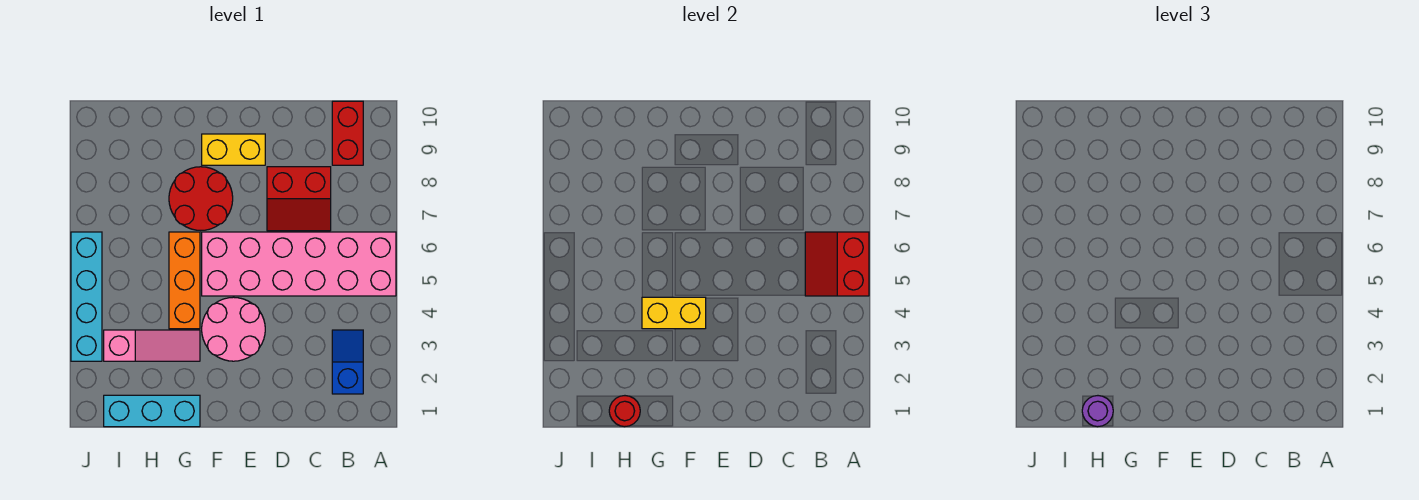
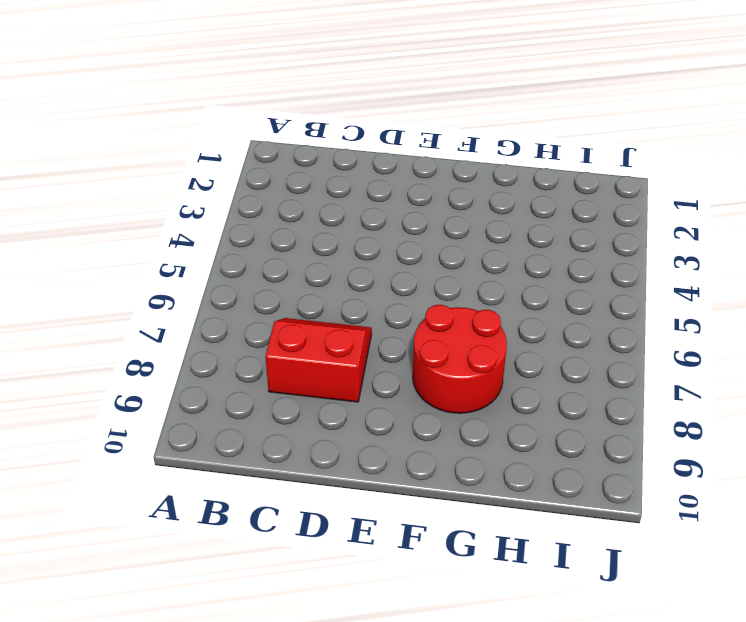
none -> pink 2x6 brick [202,232,396,296]
none -> blue 1x2 slope [332,330,363,394]
none -> red 1x2 brick [332,101,363,165]

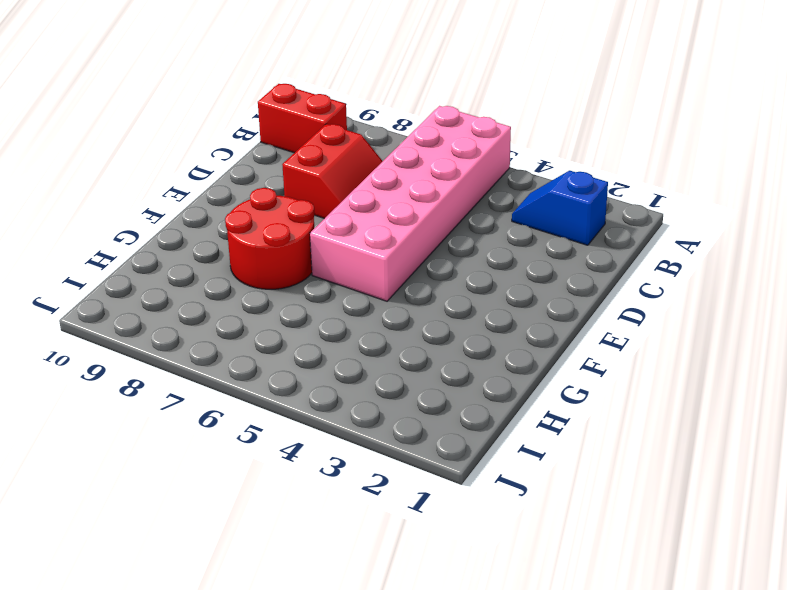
none -> pink 2x2 round brick [202,297,265,361]
none -> yellow 1x2 brick [202,134,265,165]
none -> cyan 1x3 brick [104,395,200,427]

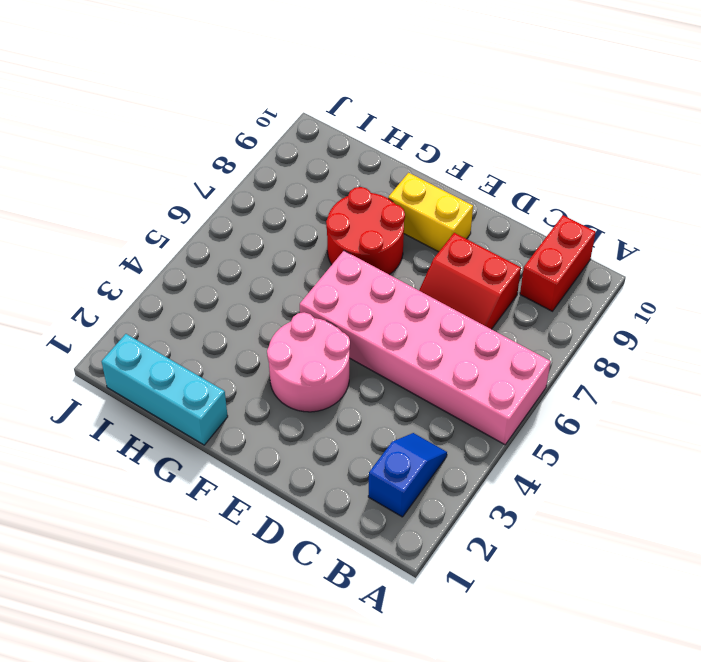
none -> pink 1x3 slope [104,330,200,361]
none -> orange 1x3 brick [169,232,200,329]
none -> cyan 1x4 brick [71,232,102,361]

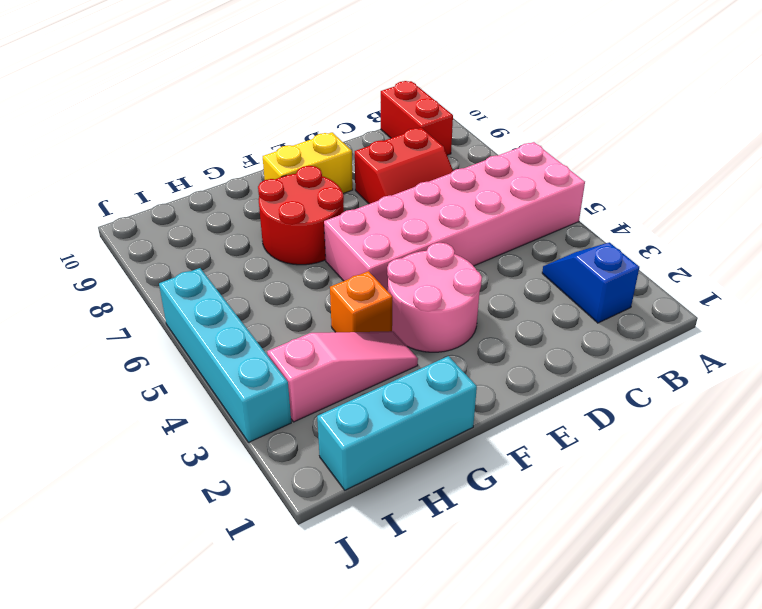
orange 1x1 brick [330,271,392,332] -> orange 1x3 brick [169,232,200,329]
none -> red 2x2 slope [805,232,869,296]
none -> yellow 1x2 brick [642,297,706,329]
none -> red 1x1 round brick [609,396,640,427]

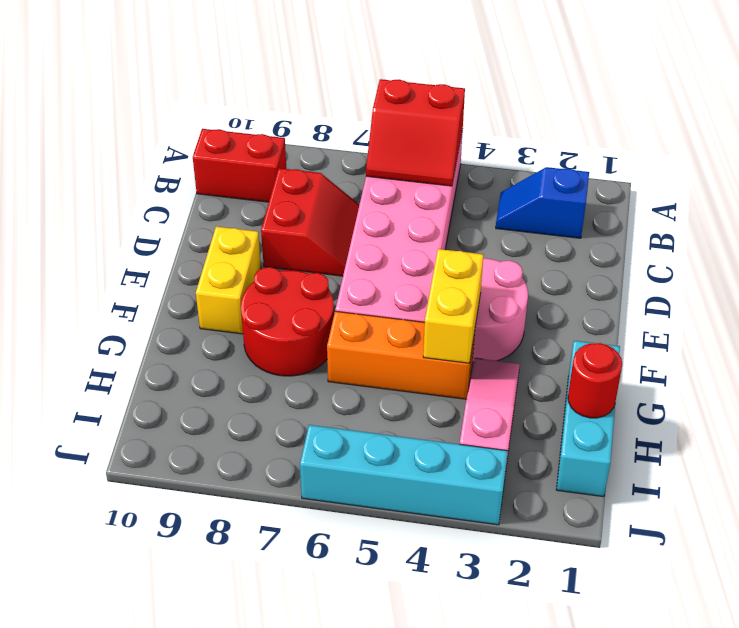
none -> purple 1x1 round brick [1082,396,1113,427]

